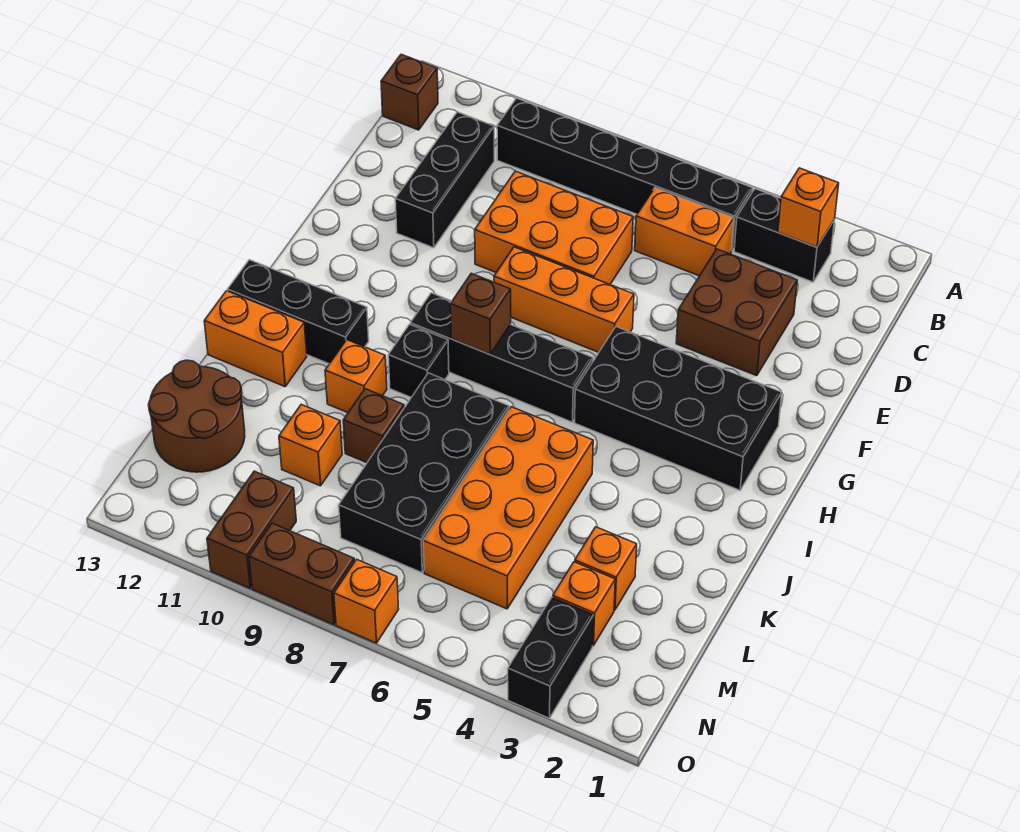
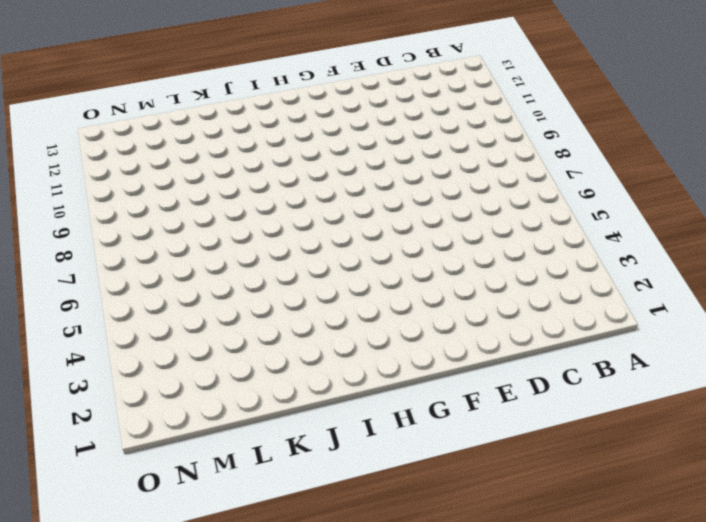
none -> black 1x2 brick [734,189,835,282]
none -> black 1x6 brick [497,98,753,251]
none -> brown 1x1 brick [381,54,438,130]

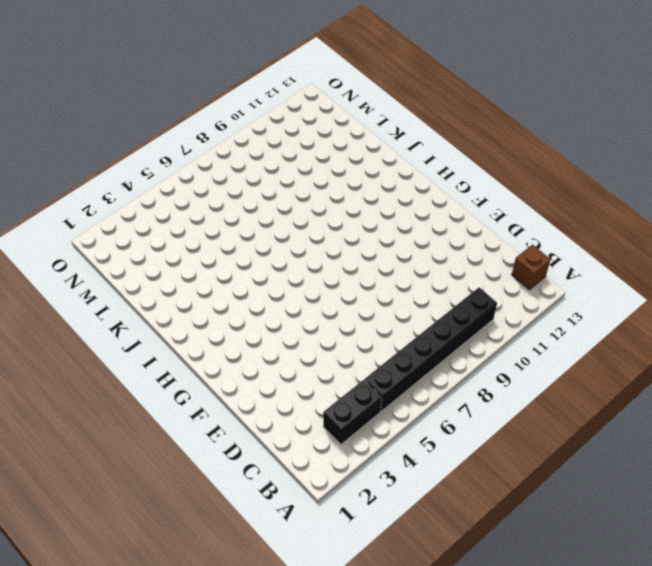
none -> orange 1x2 brick [635,188,734,276]
none -> black 1x3 brick [395,112,494,248]
none -> brown 2x2 brick [676,249,797,376]

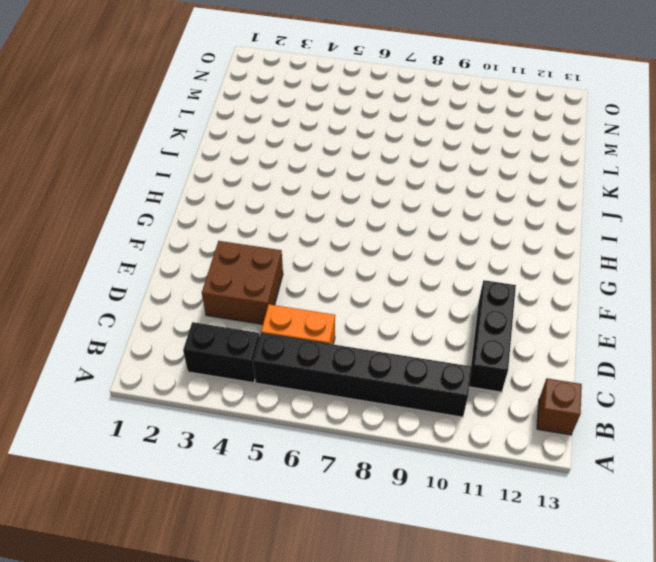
none -> orange 2x3 brick [475,171,633,284]
none -> orange 1x3 brick [494,247,634,352]
none -> black 2x4 brick [575,327,782,490]

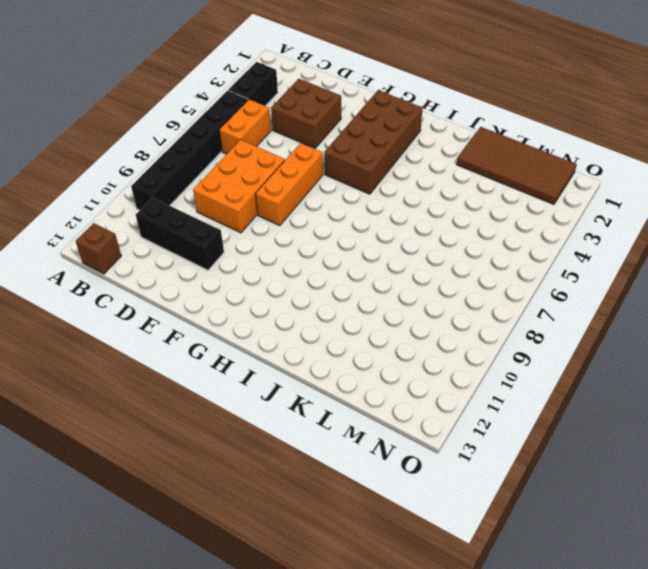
brown 2x4 brick [324,90,423,194] -> black 2x4 brick [575,327,782,490]
brown 2x4 tile [457,127,577,204] -> none
none -> black 1x4 brick [410,293,593,422]
none -> black 1x1 brick [388,324,449,398]
none -> black 1x3 brick [228,260,369,364]

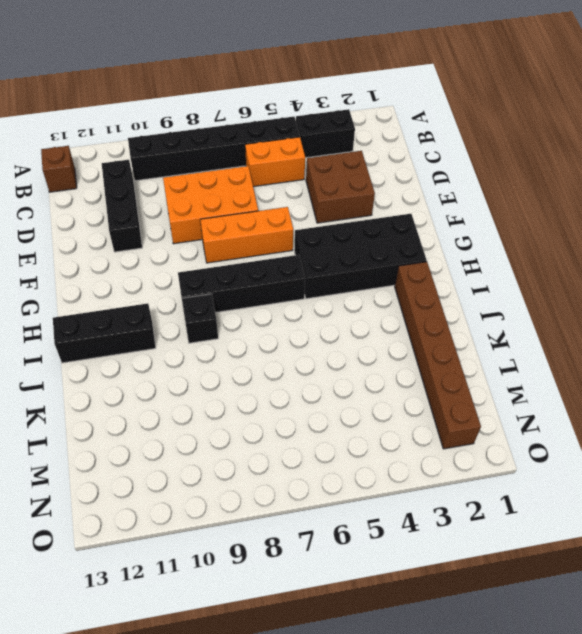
brown 1x6 brick [395,262,481,449] -> none
none -> orange 2x4 brick [423,407,593,609]
none -> black 2x4 brick [339,373,509,573]
none -> orange 1x1 brick [325,340,387,413]

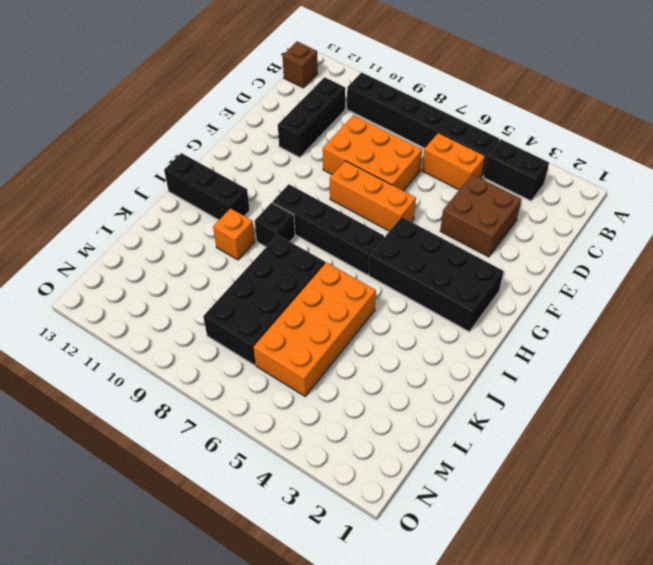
none -> orange 1x2 brick [204,291,307,387]
none -> brown 1x1 brick [343,389,404,463]
none -> orange 1x1 brick [575,527,637,610]

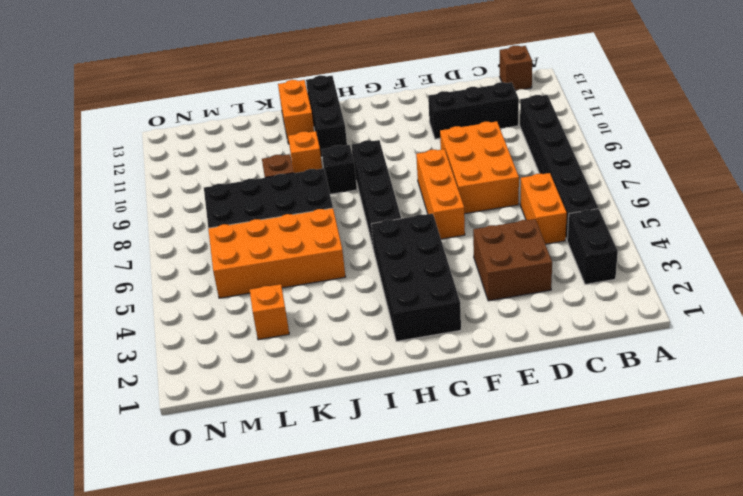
none -> orange 1x1 brick [279,405,342,486]
none -> brown 2x2 round brick [149,360,245,472]
none -> orange 1x1 brick [553,562,615,646]

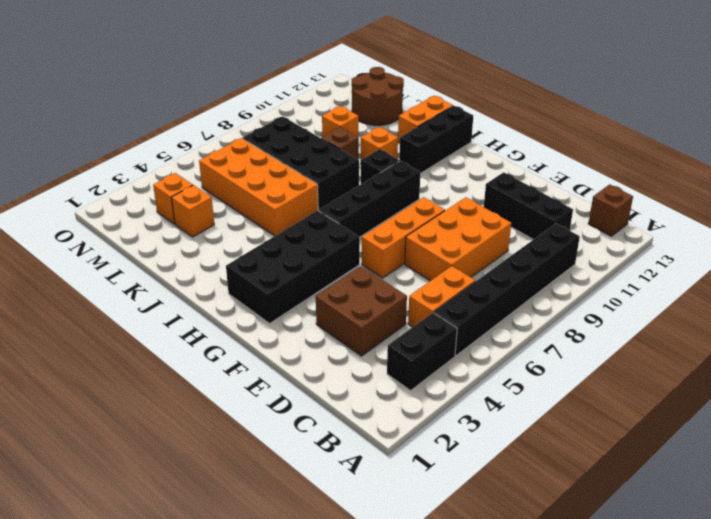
none -> black 1x2 brick [508,597,594,718]
none -> brown 1x2 brick [207,471,296,588]
none -> orange 1x1 brick [334,559,399,643]

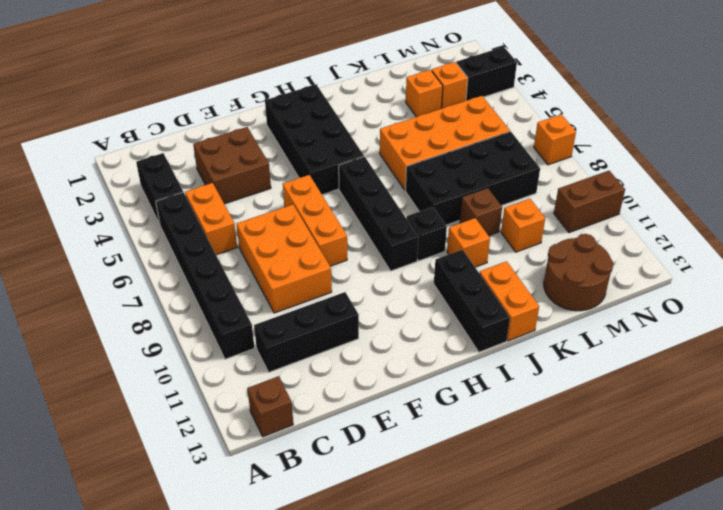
none -> brown 1x2 brick [249,523,355,625]
none -> orange 1x1 brick [778,168,839,247]
none -> brown 1x1 brick [450,273,511,354]

